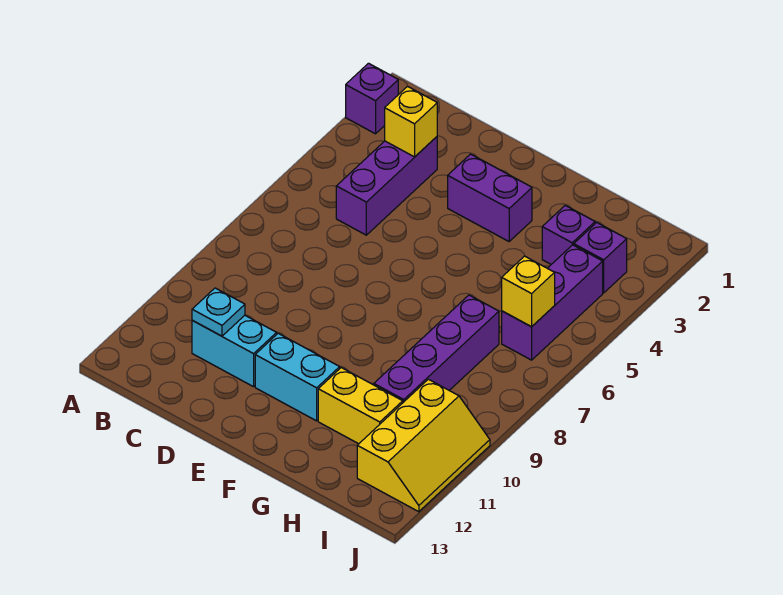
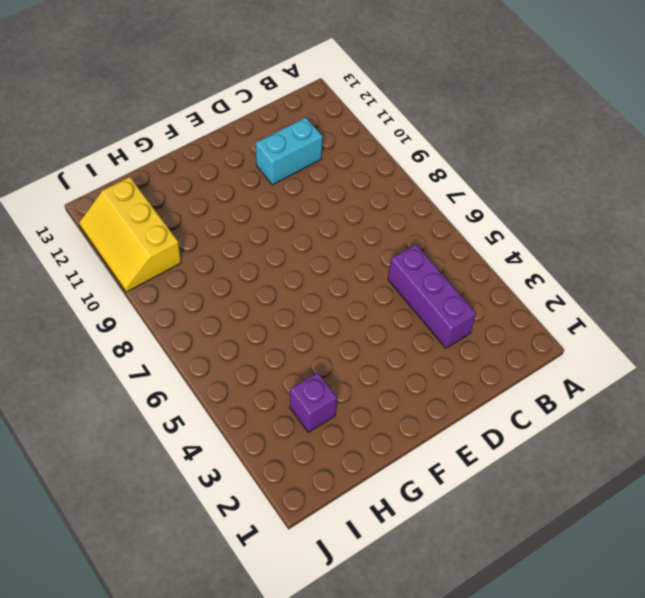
none -> purple 1x1 brick [346,63,398,134]
none -> purple 1x2 brick [448,154,532,241]
none -> cyan 1x2 brick [255,333,340,421]

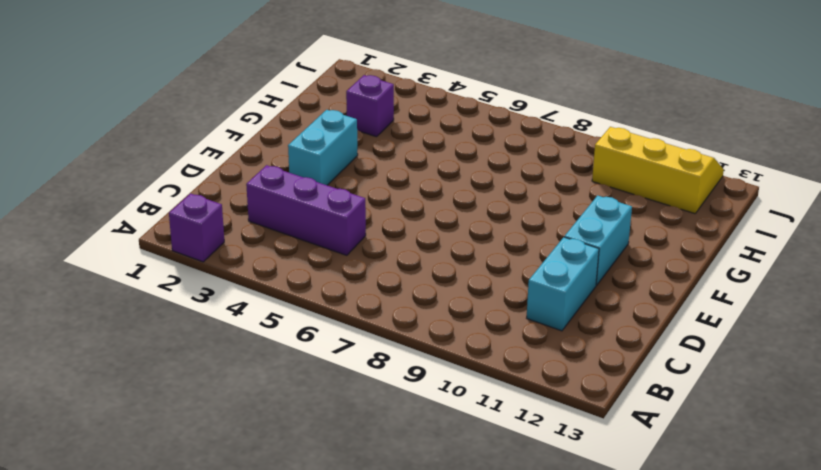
cyan 1x2 brick [288,110,358,185] -> purple 1x2 brick [448,154,532,241]
none -> yellow 1x2 brick [318,368,403,444]
none -> purple 1x4 brick [374,295,499,402]
none -> purple 1x1 brick [574,223,627,293]

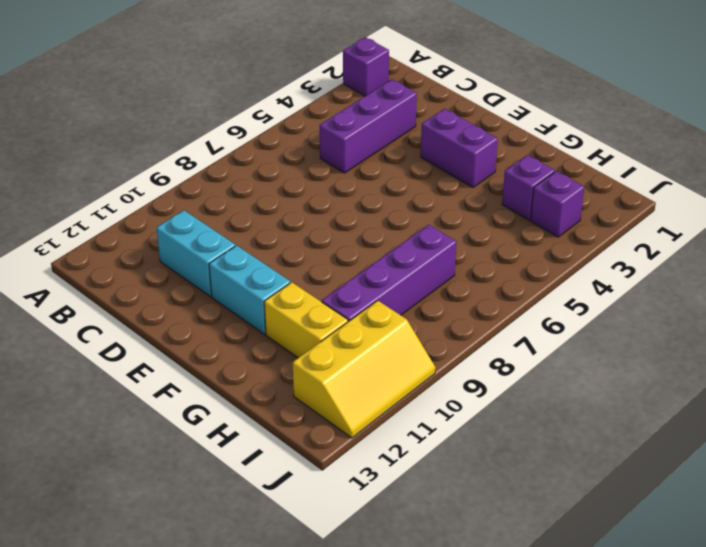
none -> purple 1x3 brick [502,245,603,360]
none -> yellow 1x1 brick [385,86,437,157]
none -> cyan 1x1 plate [192,288,245,336]

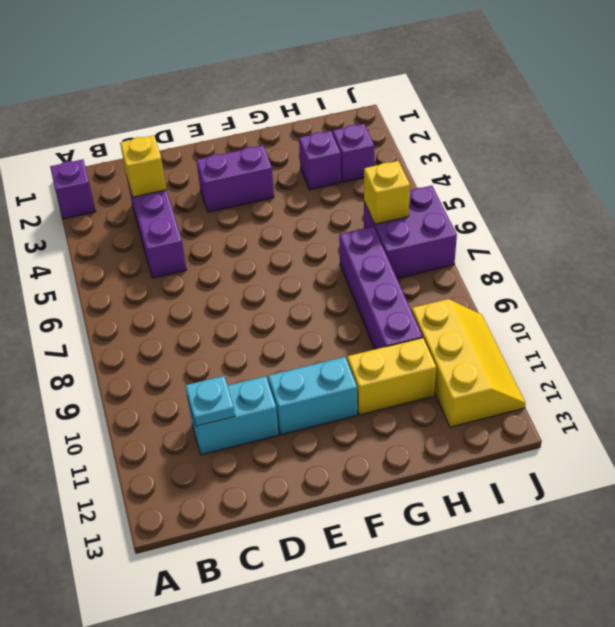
purple 2x2 brick [364,186,457,278] -> purple 1x3 brick [502,245,603,360]

